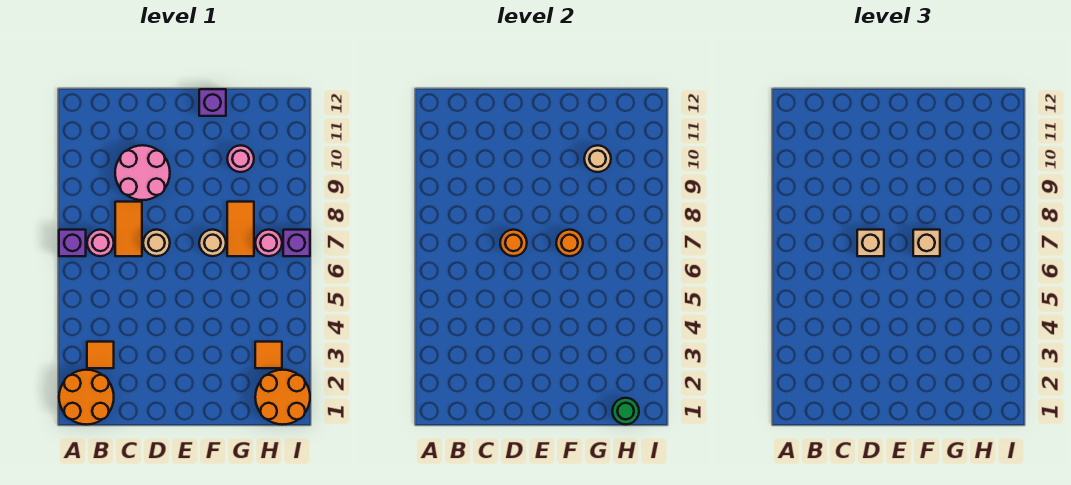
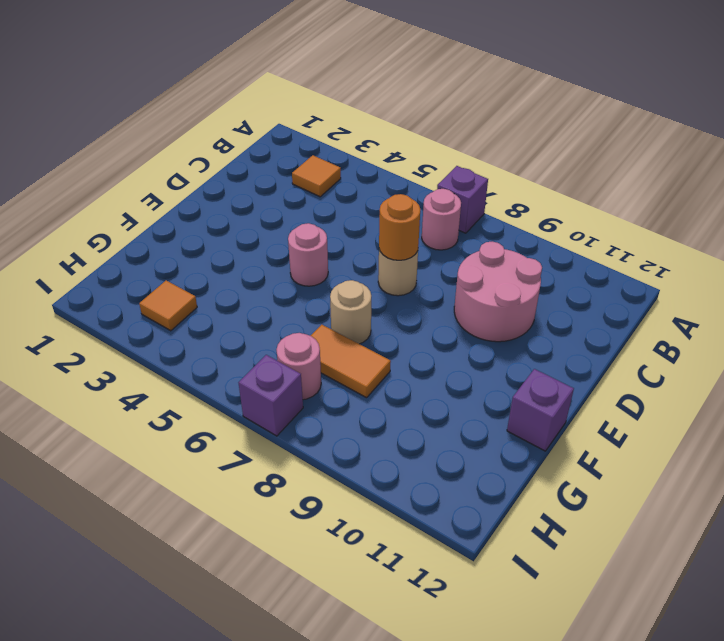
pink 1x1 round brick [288,223,328,286] -> pink 1x1 round brick moved to [227,145,254,172]
none -> orange 2x2 round brick [59,370,114,425]
none -> orange 1x2 tile [115,202,142,256]
none -> orange 2x2 round brick [255,370,310,425]

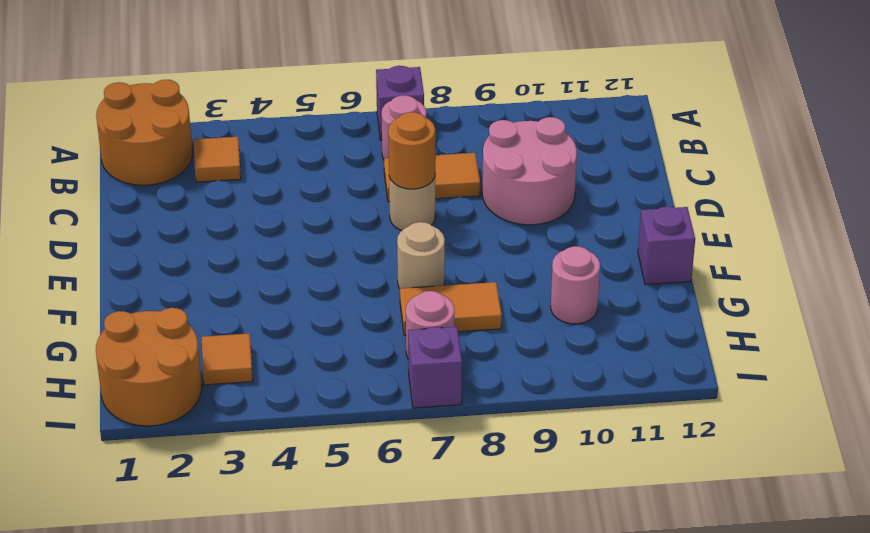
none -> orange 1x1 round brick [556,230,583,256]
none -> tan 1x1 round brick [584,145,611,172]
none -> green 1x1 round brick [612,398,639,424]

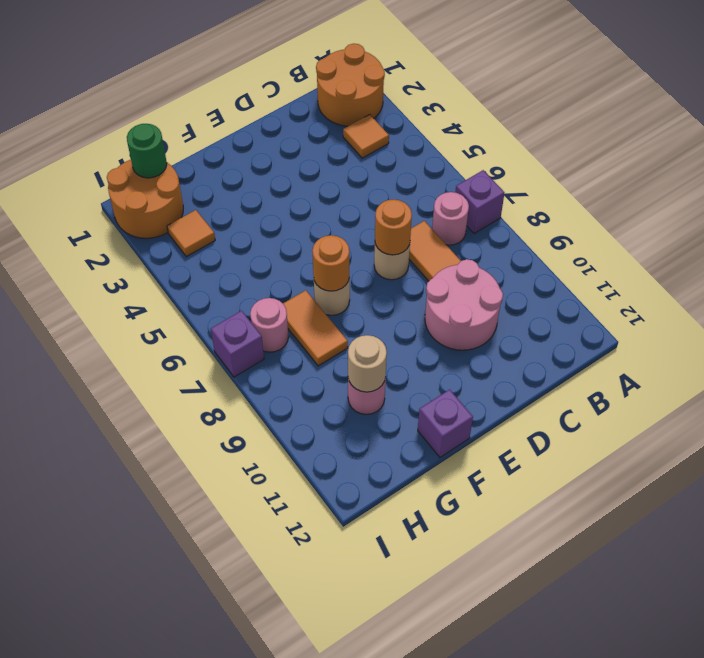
none -> tan 1x1 brick [857,230,884,256]
none -> tan 1x1 brick [913,230,940,256]

